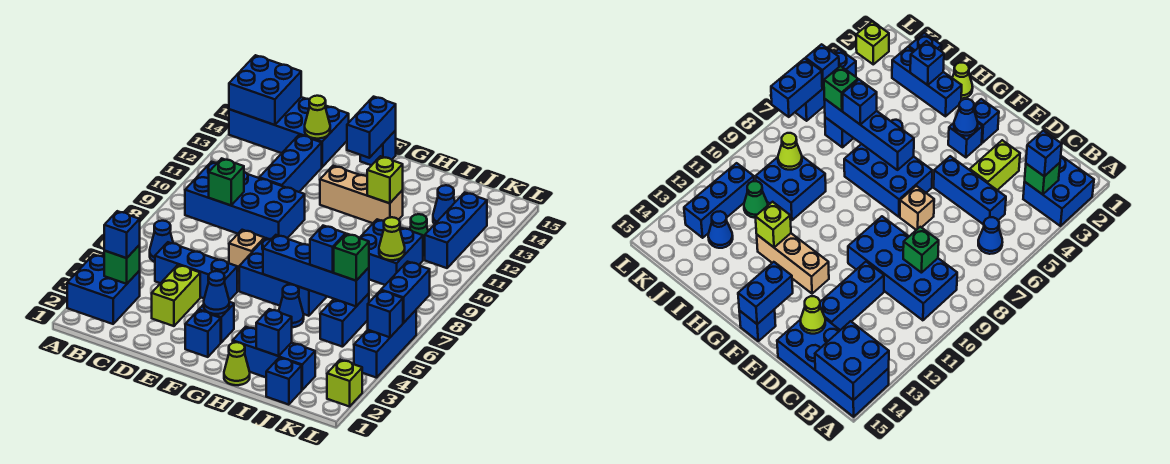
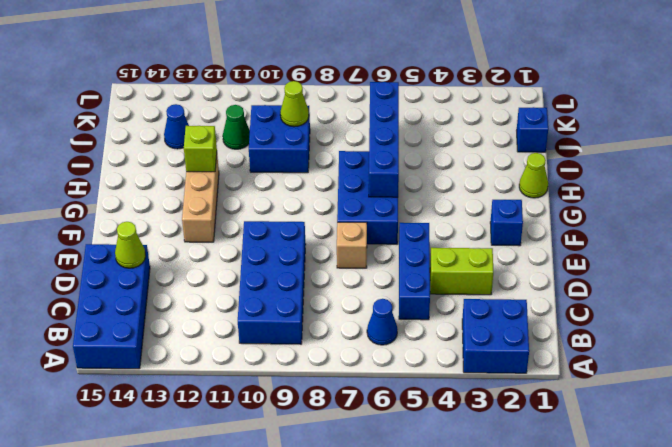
none -> blue 1x3 brick [259,135,322,192]
none -> blue 1x1 brick [199,302,234,342]
none -> blue 1x1 brick [360,130,396,165]
none -> blue 1x3 brick [233,327,315,390]

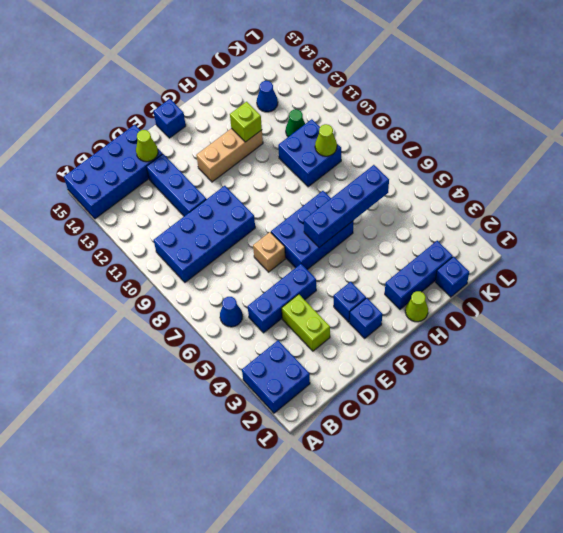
none -> blue 1x1 cone [279,284,304,327]
none -> blue 1x2 brick [320,293,369,347]
none -> blue 1x3 brick [425,192,487,268]
none -> lime 1x1 brick [327,360,362,407]

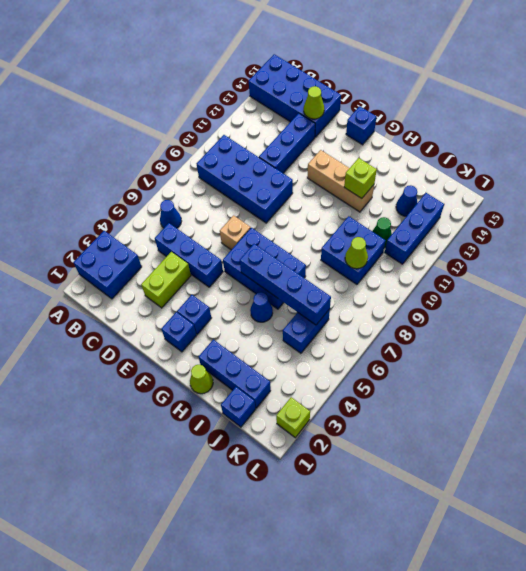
none -> blue 1x3 brick [354,310,416,378]
none -> blue 2x2 brick [229,55,301,125]
none -> green 1x1 brick [104,245,140,284]
none -> green 1x1 brick [209,158,244,205]

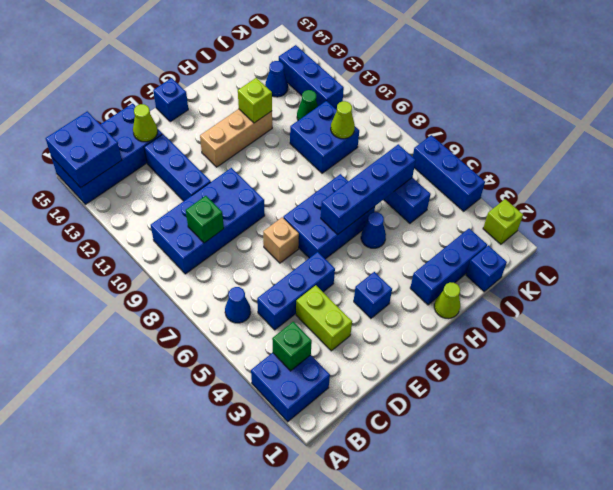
none -> blue 1x1 brick [185,310,221,357]
none -> blue 1x1 cone [204,271,229,314]
none -> blue 1x2 brick [347,97,396,158]
none -> blue 1x1 brick [256,309,292,356]

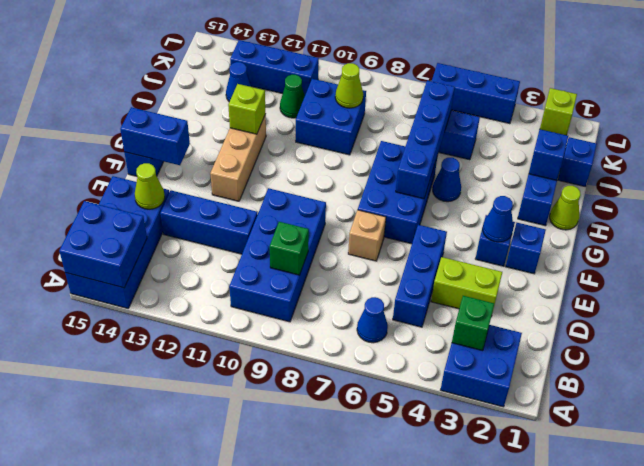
none -> blue 1x1 brick [368,290,403,337]
none -> blue 1x2 brick [381,262,430,323]
none -> blue 1x1 brick [104,211,140,258]
none -> blue 1x1 brick [310,226,345,272]

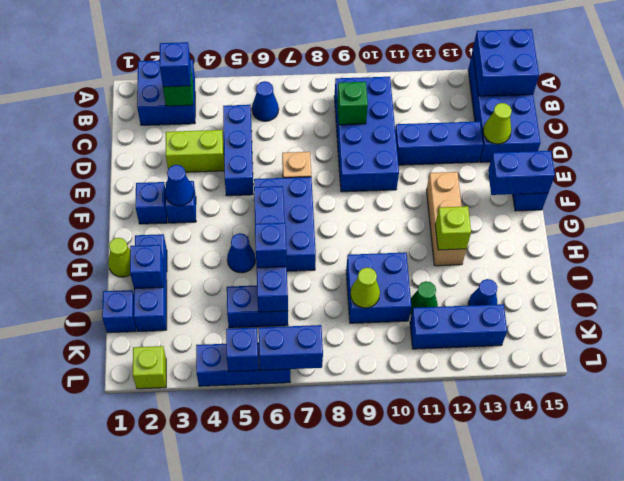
none -> green 1x1 brick [334,234,369,281]

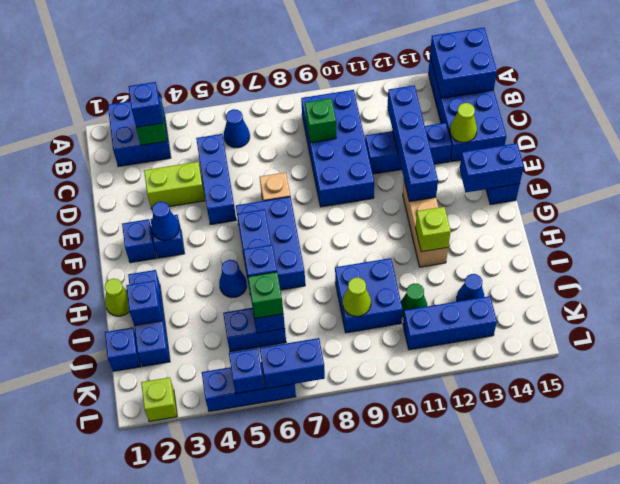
blue 1x4 brick [387,85,438,202] -> none

